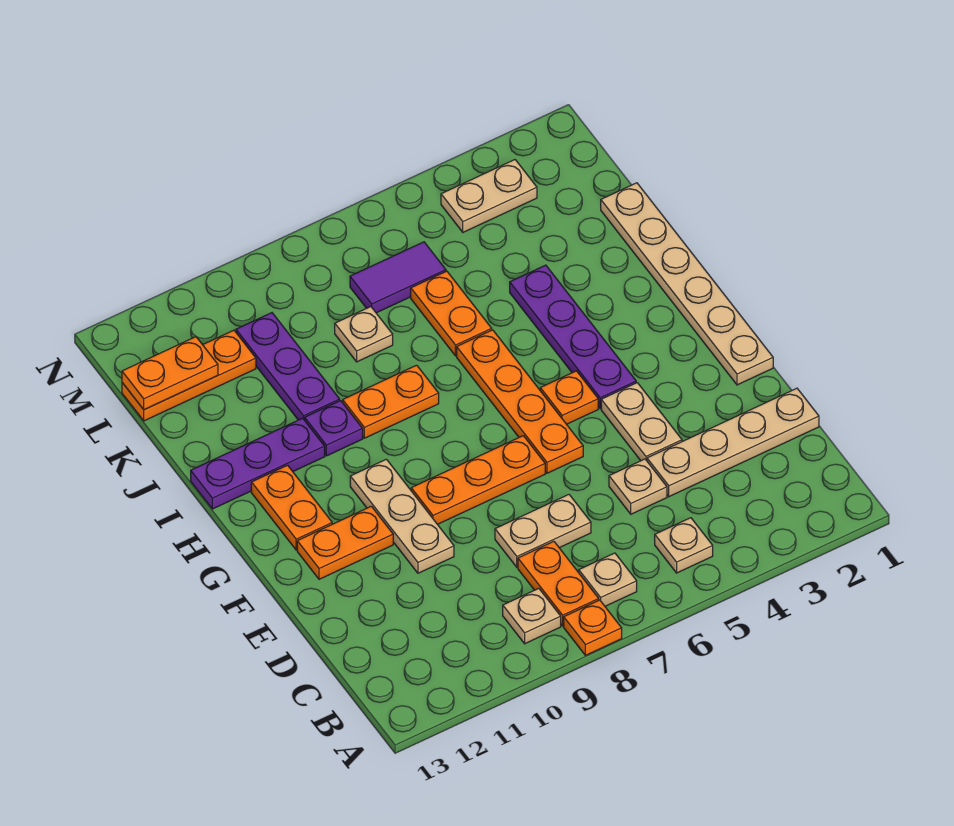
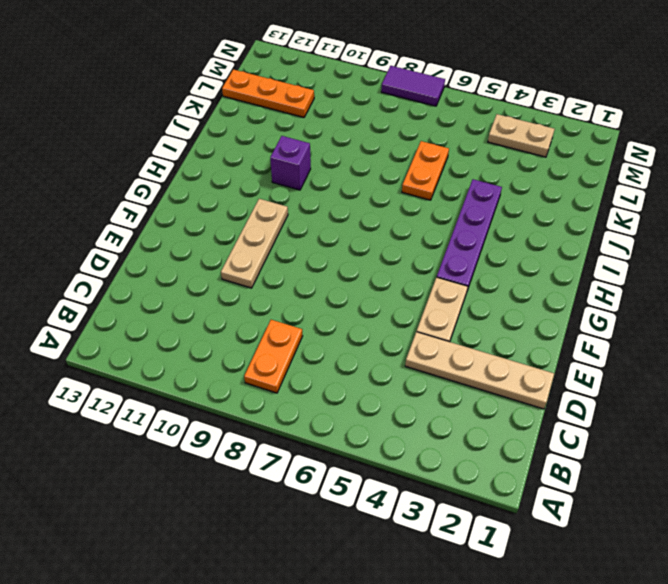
purple 1x1 brick [270,136,311,190] -> purple 1x1 plate [305,401,363,456]
purple 1x2 tile [381,66,445,106] -> purple 1x2 tile moved to [350,242,446,313]
none -> orange 1x1 plate [564,600,622,655]
none -> tan 1x1 plate [655,518,713,573]
none -> tan 1x1 plate [579,553,637,606]

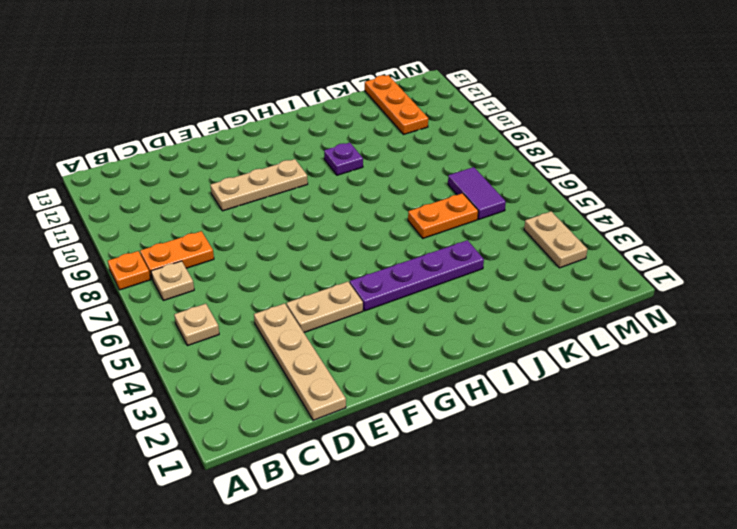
none -> tan 1x1 plate [503,588,561,644]
none -> tan 1x1 plate [609,459,667,514]
none -> tan 1x2 plate [495,495,591,567]

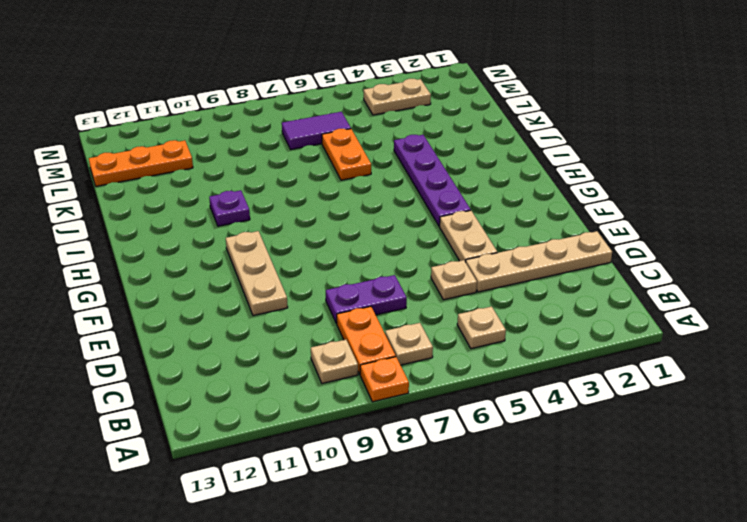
purple 1x2 plate [326,275,407,324] -> tan 1x2 plate [495,495,591,567]
none -> tan 1x6 plate [601,183,773,385]
none -> orange 1x4 plate [457,330,583,473]
none -> orange 1x3 plate [411,436,545,524]

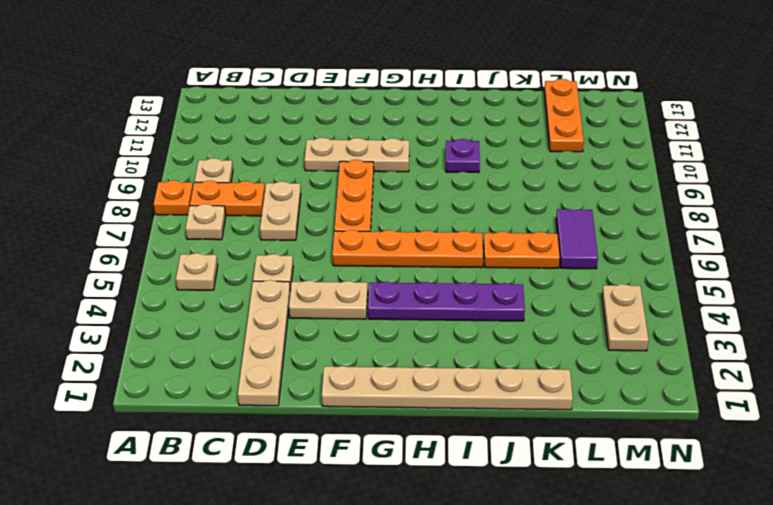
none -> orange 1x2 plate [297,506,393,579]
none -> orange 1x1 plate [540,371,598,424]
none -> orange 1x2 plate [251,465,332,550]

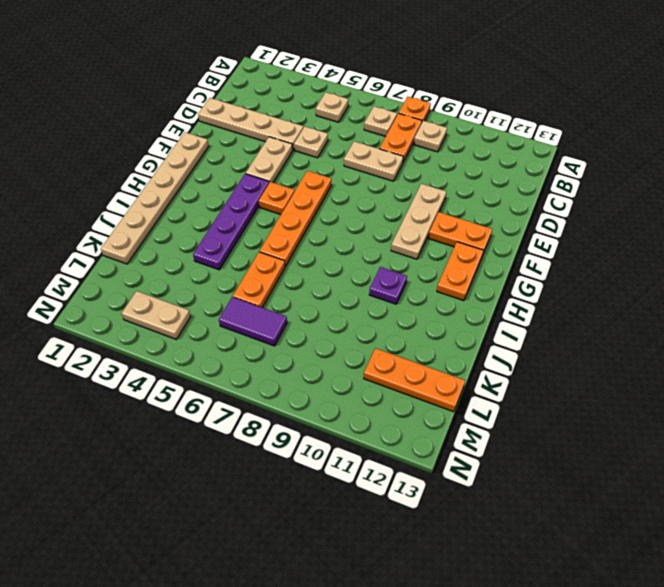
none -> orange 1x3 plate [411,436,545,524]
none -> orange 1x2 plate [343,365,439,438]
none -> purple 1x3 plate [191,418,325,509]

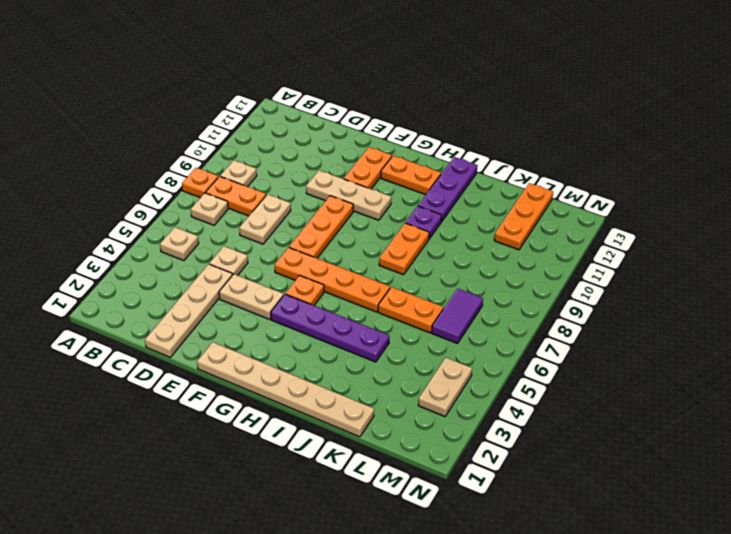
none -> purple 1x3 plate [236,313,340,420]
none -> tan 1x1 plate [335,307,393,362]
none -> orange 1x2 plate [122,337,218,410]

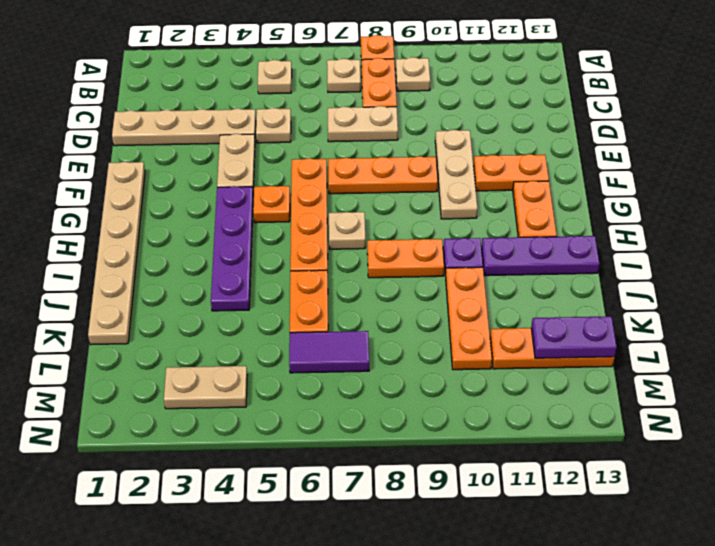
tan 1x1 plate [329,212,365,249] -> tan 1x1 plate moved to [335,307,393,362]
orange 1x3 plate [445,267,492,370] -> purple 1x3 plate [236,313,340,420]
purple 1x2 plate [531,316,617,358] -> orange 1x2 plate [122,337,218,410]

